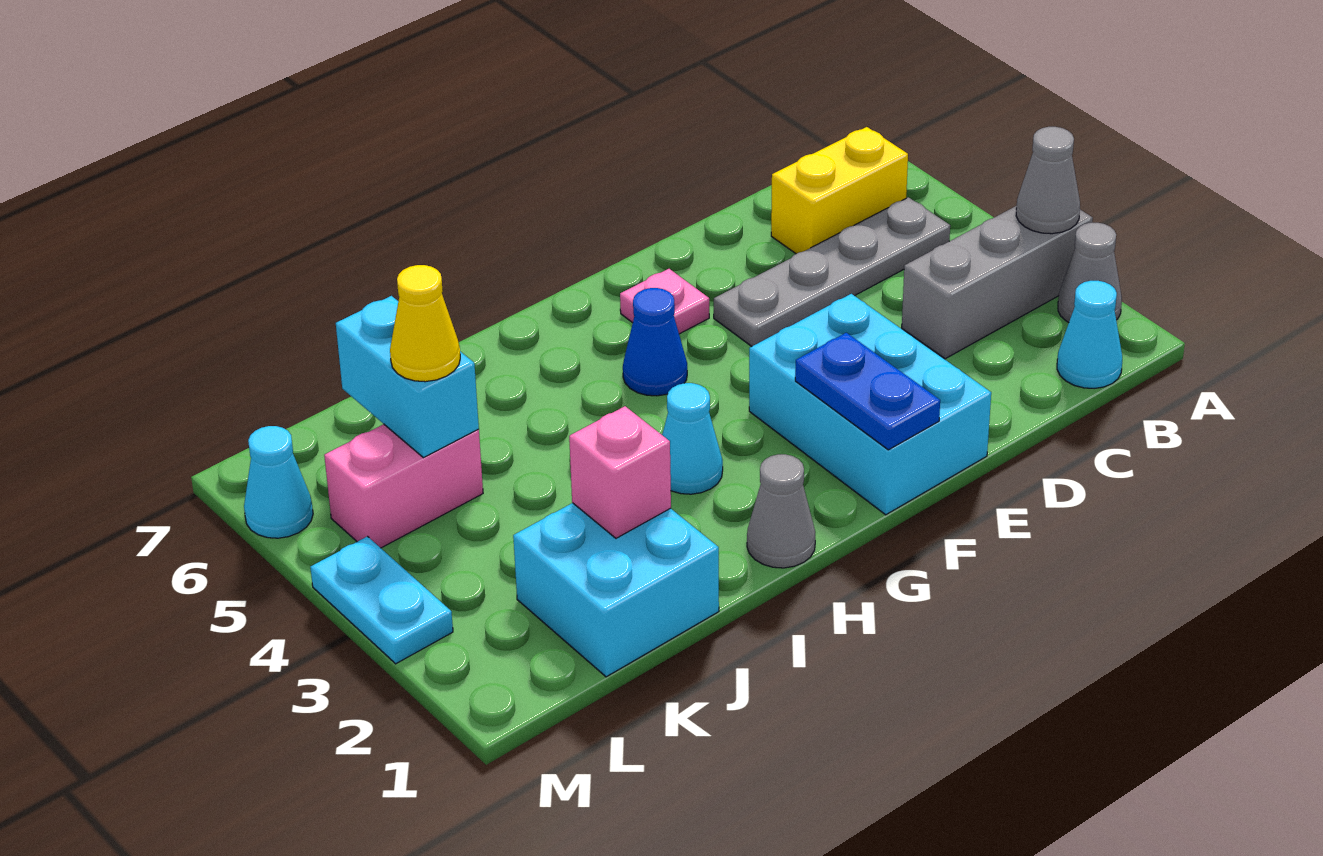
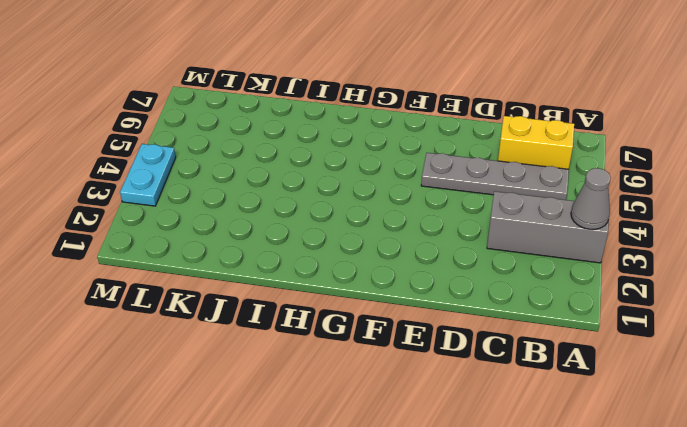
none -> grey 1x1 cone [1058,223,1122,322]
none -> cyan 1x1 cone [1057,281,1122,388]
none -> cyan 2x3 brick [749,294,991,515]

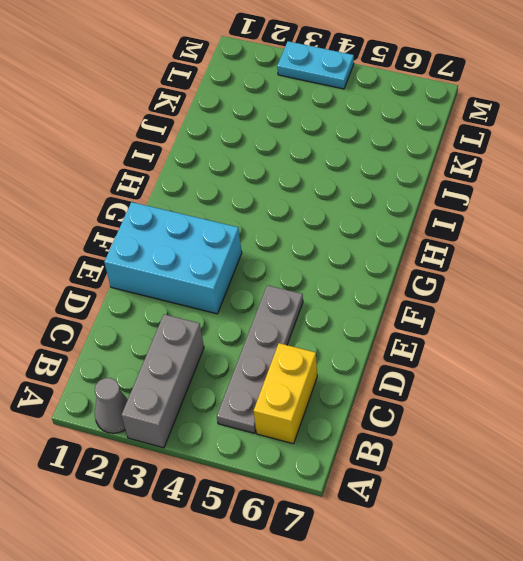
none -> cyan 1x1 cone [1057,281,1122,388]
none -> pink 1x1 plate [620,269,709,334]
none -> blue 1x1 cone [623,288,687,396]

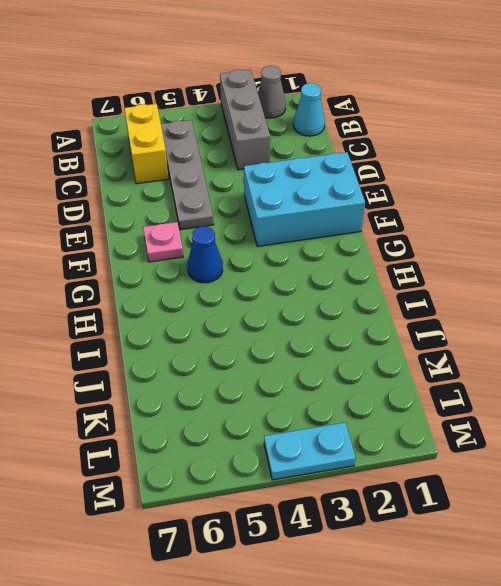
none -> grey 1x1 cone [747,454,816,568]
none -> cyan 1x1 cone [662,383,723,494]
none -> cyan 2x2 brick [513,503,719,677]

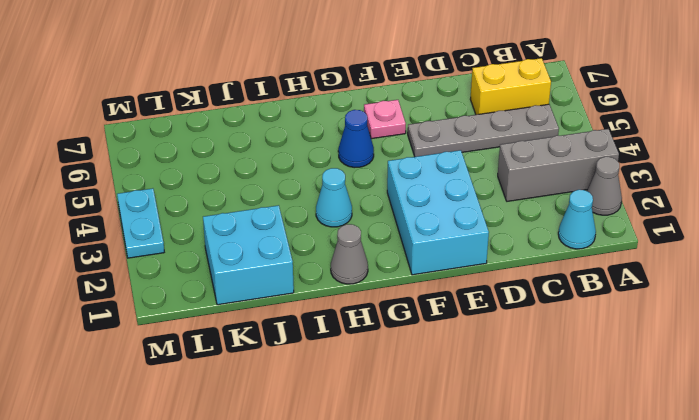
none -> pink 1x2 brick [324,424,483,548]
none -> cyan 1x1 cone [244,426,313,538]
none -> grey 1x1 cone [1016,127,1080,234]

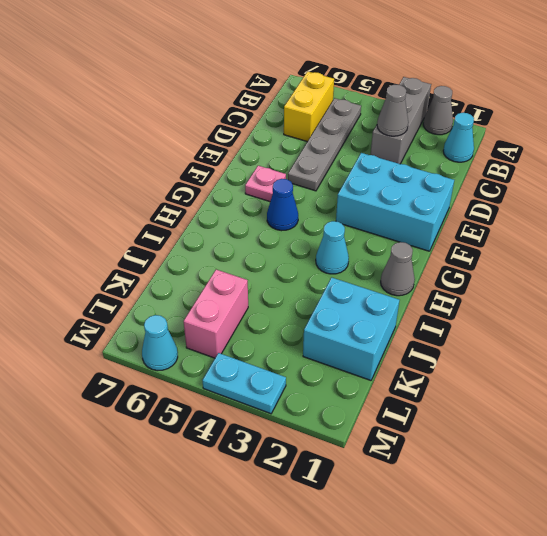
grey 1x1 cone [377,85,408,136] -> grey 1x1 cone moved to [1016,127,1080,234]
none -> blue 1x2 plate [795,333,940,450]
none -> pink 1x1 brick [569,406,671,538]
none -> cyan 1x2 brick [336,296,479,458]

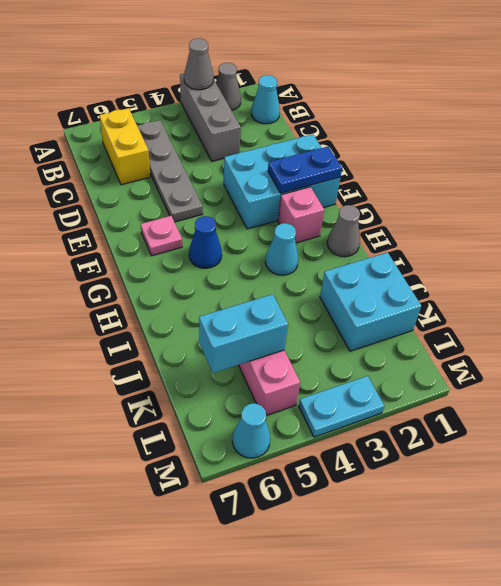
pink 1x1 brick [278,187,324,243] -> pink 1x1 brick moved to [569,406,671,538]
none -> yellow 1x1 cone [390,265,460,382]

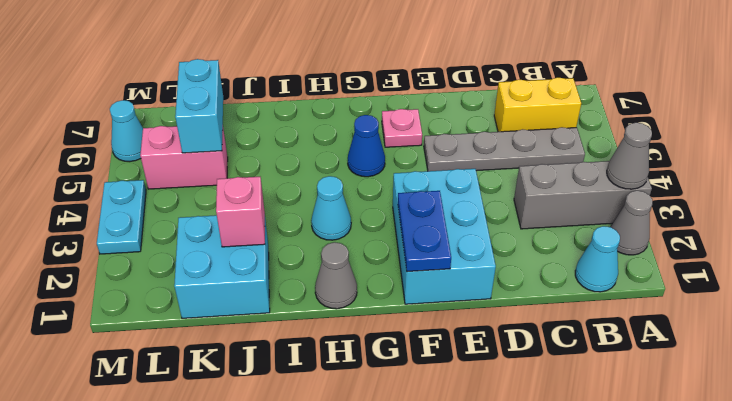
none -> yellow 1x1 cone [390,265,460,382]

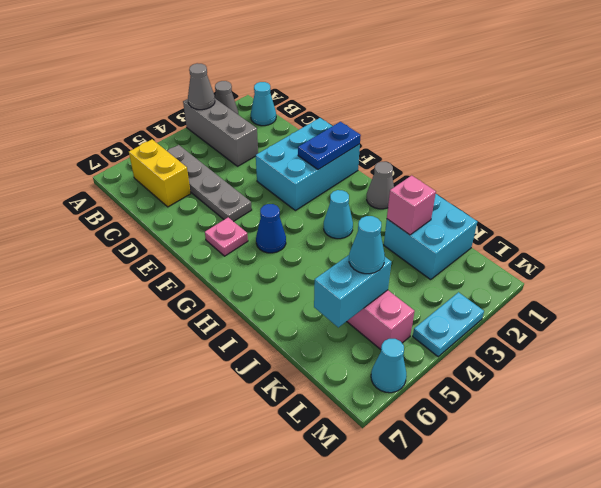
cyan 1x1 cone [349,216,385,274] -> yellow 1x1 cone [390,265,460,382]

